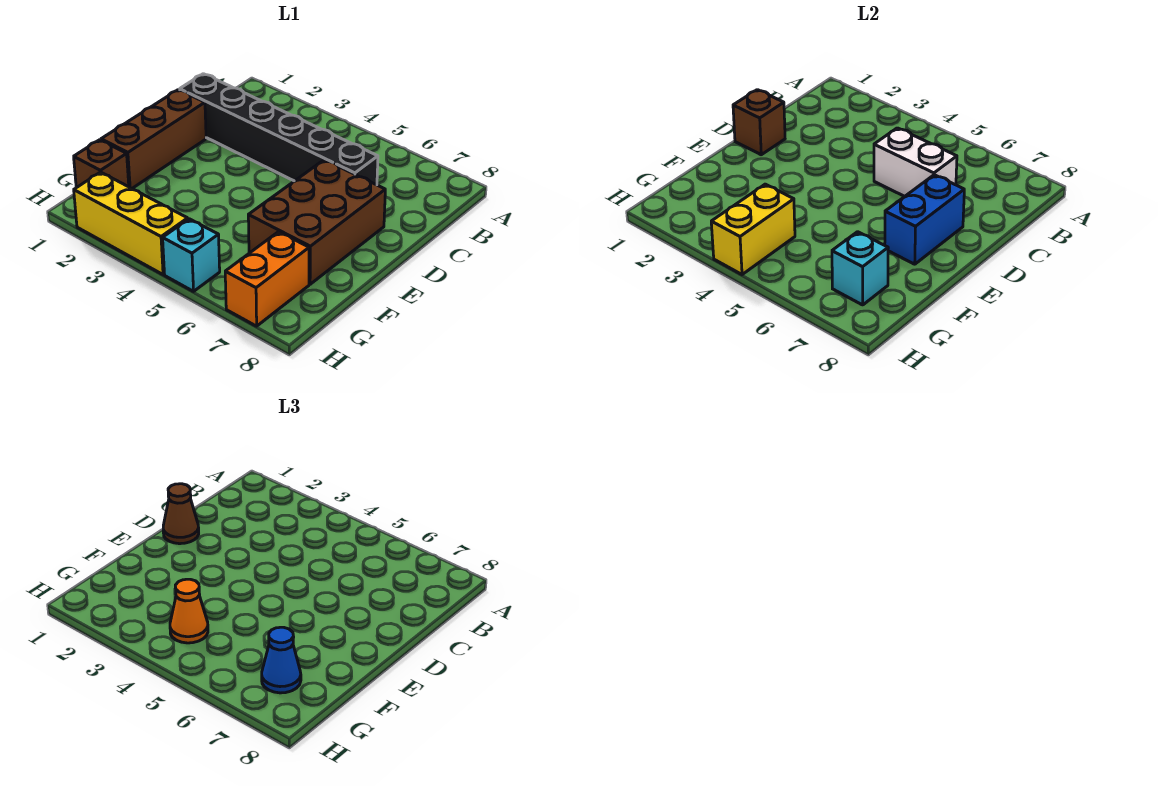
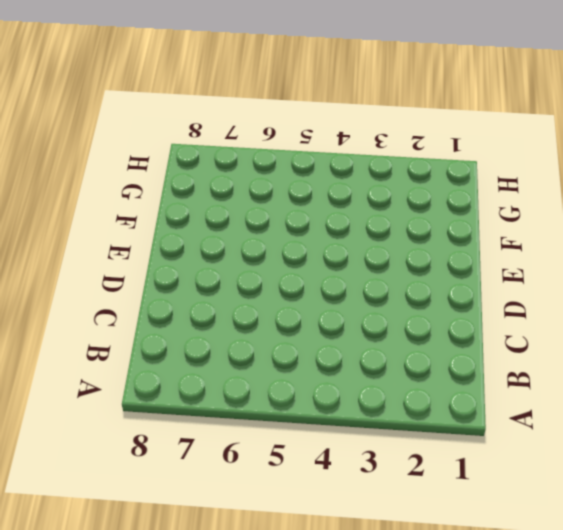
none -> black 1x6 brick [180,74,378,185]
none -> brown 1x3 brick [101,90,206,188]
none -> brown 2x3 brick [248,160,385,284]

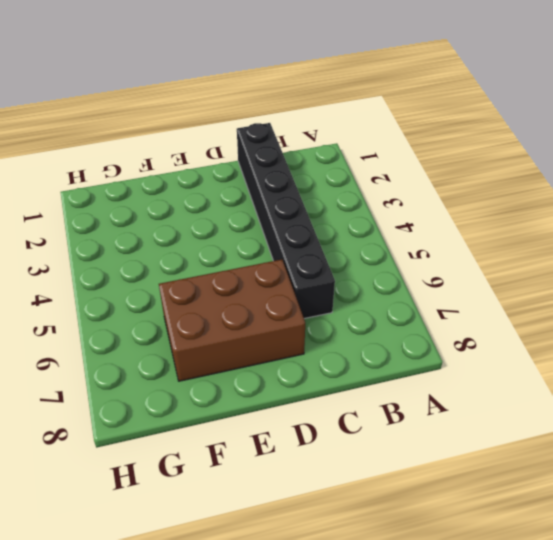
none -> brown 1x3 brick [101,90,206,188]
none -> brown 1x1 brick [74,140,129,188]
none -> orange 1x2 brick [225,232,309,326]

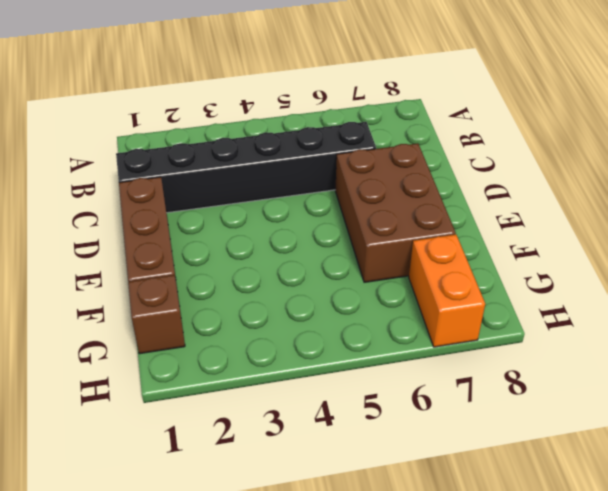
none -> yellow 1x3 brick [74,172,188,275]
none -> cyan 1x1 brick [163,219,220,291]
none -> white 1x2 brick [874,128,957,196]

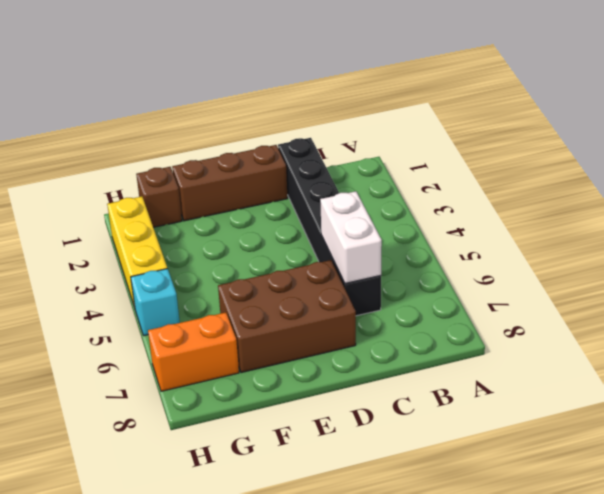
none -> brown 1x1 brick [733,90,785,155]
none -> blue 1x2 brick [885,175,964,264]
none -> yellow 1x2 brick [711,184,795,275]

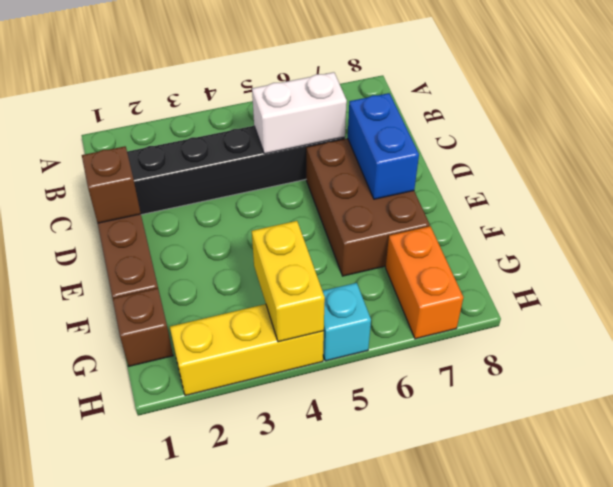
none -> cyan 1x1 brick [832,232,888,305]
none -> brown 1x1 cone [163,484,199,544]
none -> orange 1x1 cone [170,579,208,643]

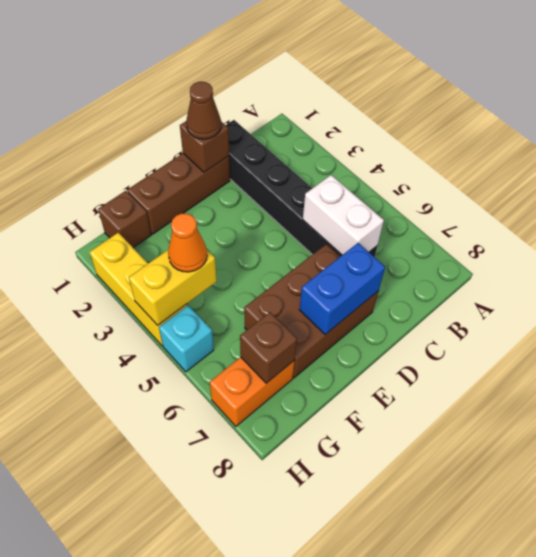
brown 1x1 brick [240,312,297,383] -> cyan 1x1 brick [832,232,888,305]
none -> blue 1x1 cone [262,627,301,693]

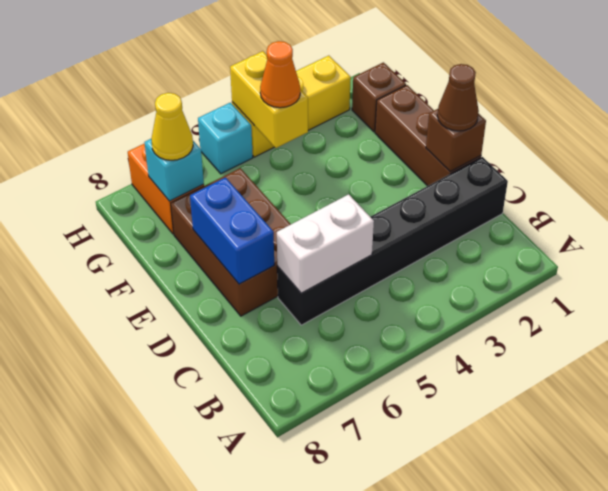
yellow 1x1 cone [151,93,193,160] -> blue 1x1 cone [262,627,301,693]

